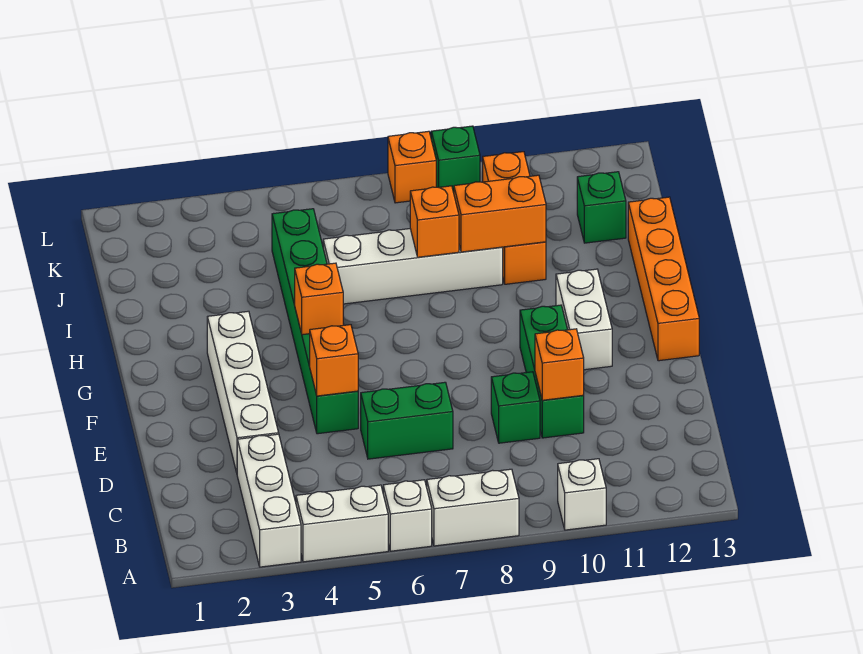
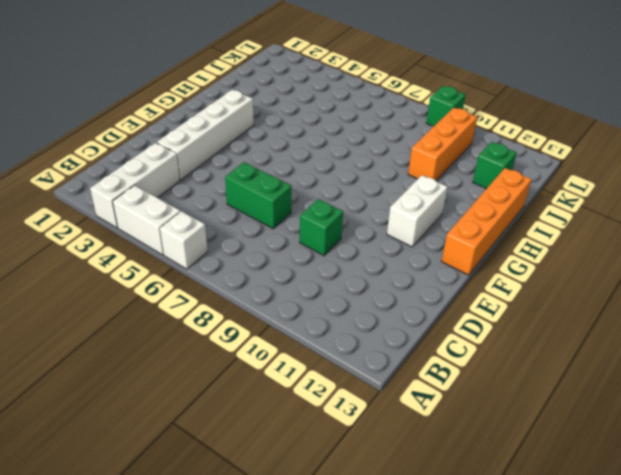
none -> white 1x2 brick [427,469,519,546]
none -> white 1x1 brick [558,459,606,530]
none -> green 1x3 brick [520,305,584,438]

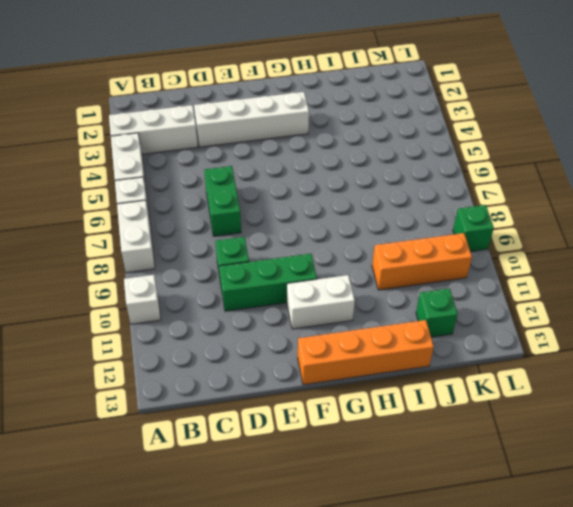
none -> green 1x6 brick [272,209,358,434]
none -> white 1x4 brick [323,229,503,304]
none -> orange 1x1 brick [388,131,436,203]

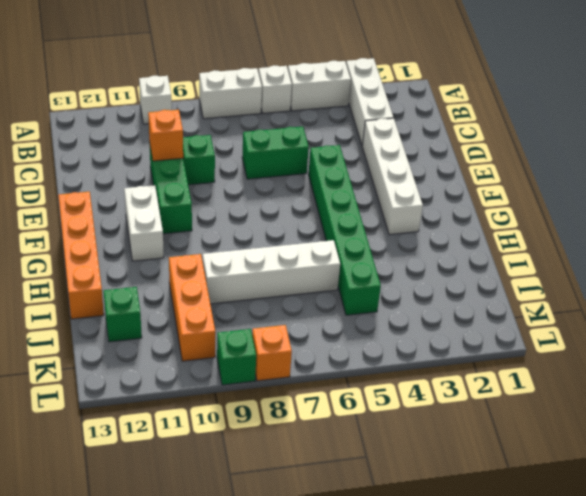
none -> orange 1x1 brick [310,325,358,396]
none -> orange 1x1 brick [295,263,343,335]
none -> orange 1x1 brick [410,186,459,257]

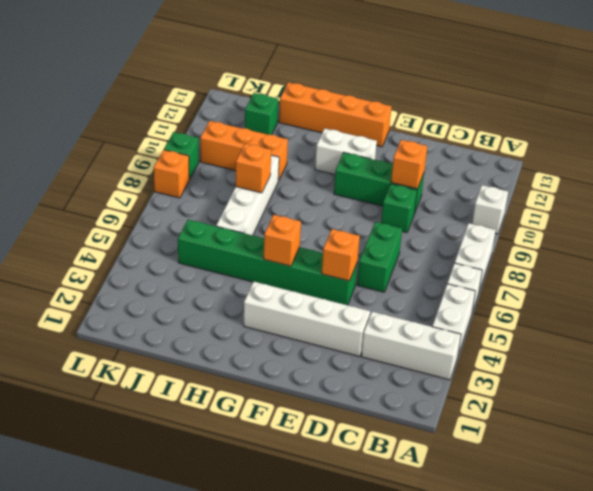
none -> orange 1x2 brick [454,175,546,252]

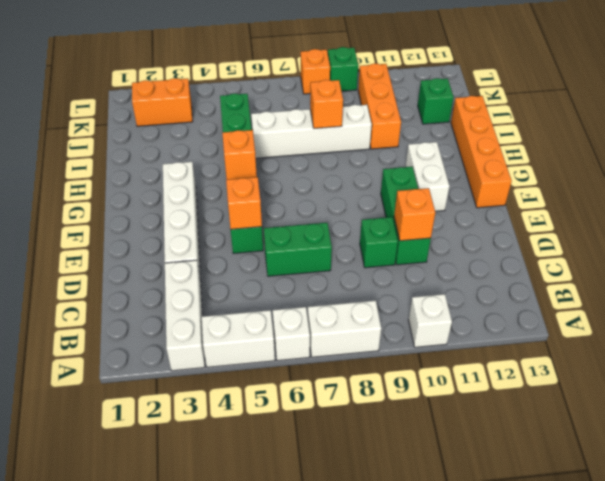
orange 1x2 brick [132,78,193,126] -> orange 1x2 brick moved to [454,175,546,252]

